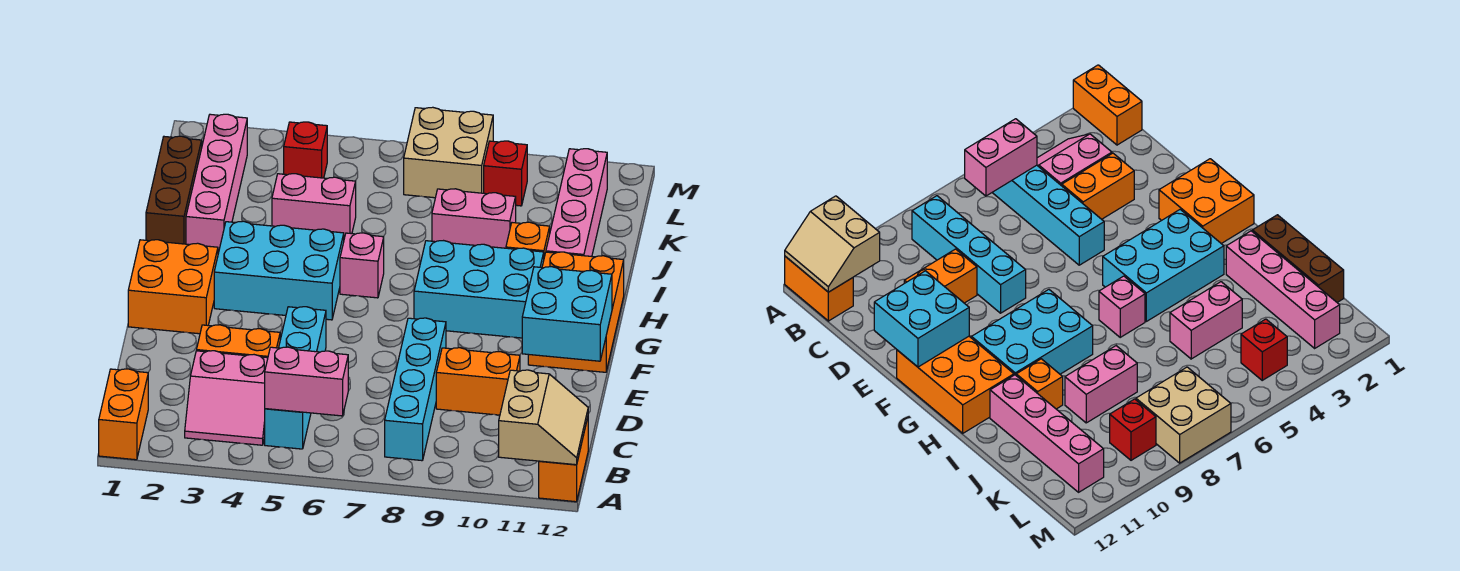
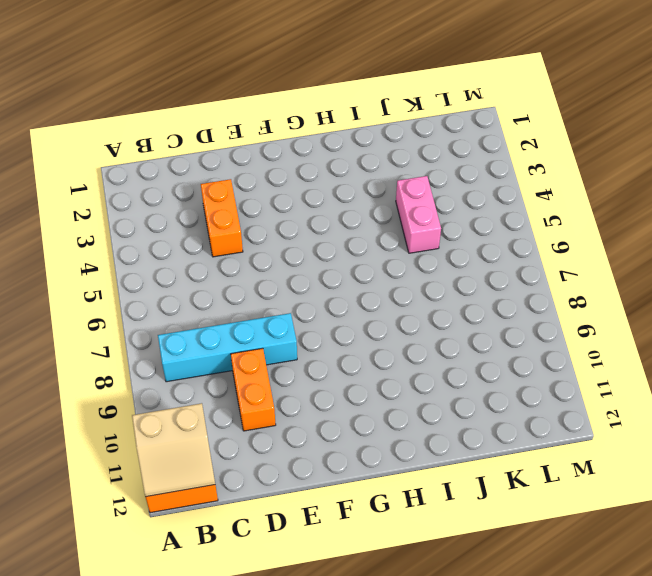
none -> orange 1x2 brick [99,369,148,460]
none -> pink 2x2 slope [185,351,268,445]
none -> cyan 1x4 brick [265,307,326,449]

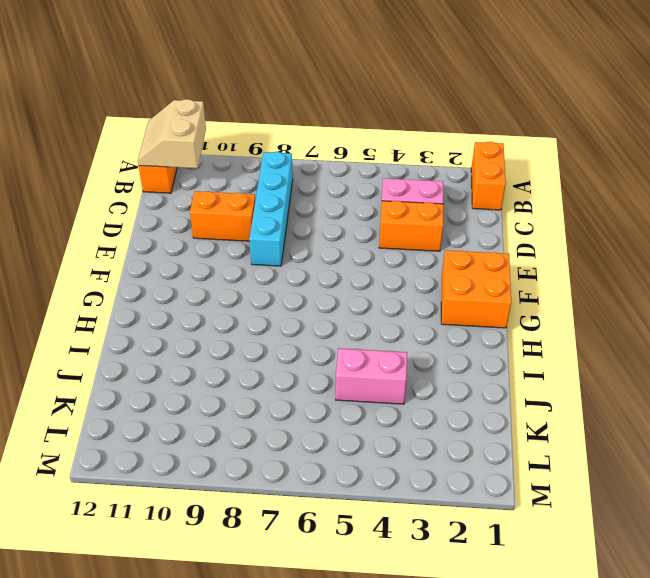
none -> cyan 1x4 brick [265,307,326,449]
none -> orange 2x3 brick [528,252,624,372]
none -> cyan 2x3 brick [214,221,344,320]

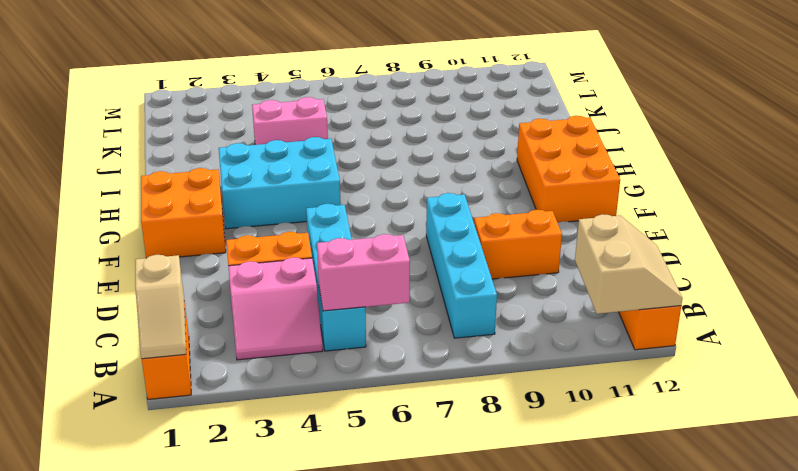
tan 1x2 slope [135,255,186,359] -> none
none -> cyan 2x3 brick [414,241,544,338]
none -> pink 1x1 brick [340,233,384,298]
none -> brown 1x3 brick [146,136,202,244]

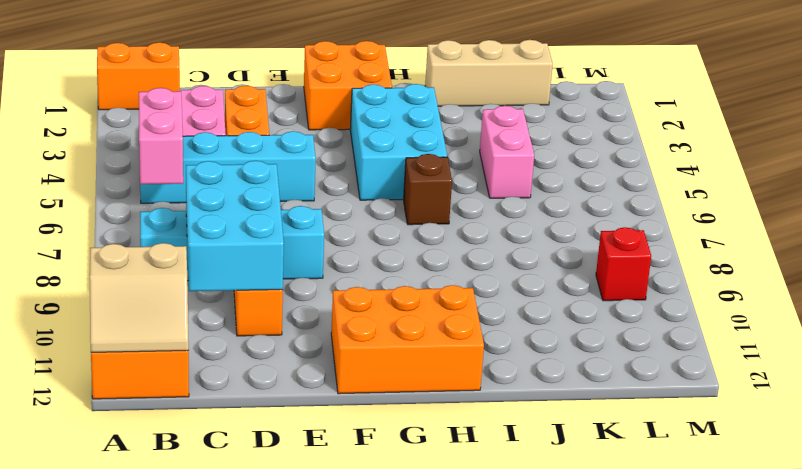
cyan 2x3 brick [186,161,284,291] -> cyan 2x3 brick moved to [414,241,544,338]
brown 1x1 brick [404,154,452,225] -> pink 1x1 brick [340,233,384,298]
tan 1x3 brick [425,40,553,106] -> brown 1x3 brick [146,136,202,244]
none -> pink 1x4 brick [186,114,247,253]
none -> orange 1x1 brick [506,222,550,257]
none -> pink 1x4 brick [546,149,607,256]

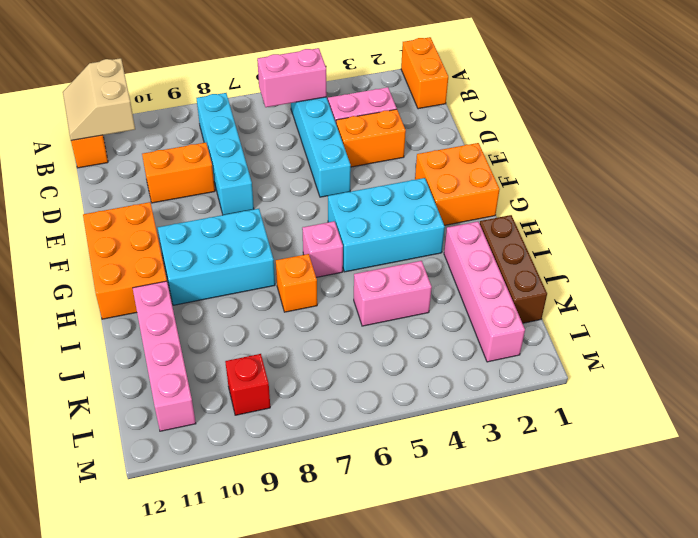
orange 1x1 brick [276,254,317,312] -> orange 1x1 brick moved to [506,222,550,257]
none -> pink 1x2 brick [432,189,516,248]
none -> red 1x1 brick [284,122,327,178]
none -> tan 2x2 brick [404,107,493,198]

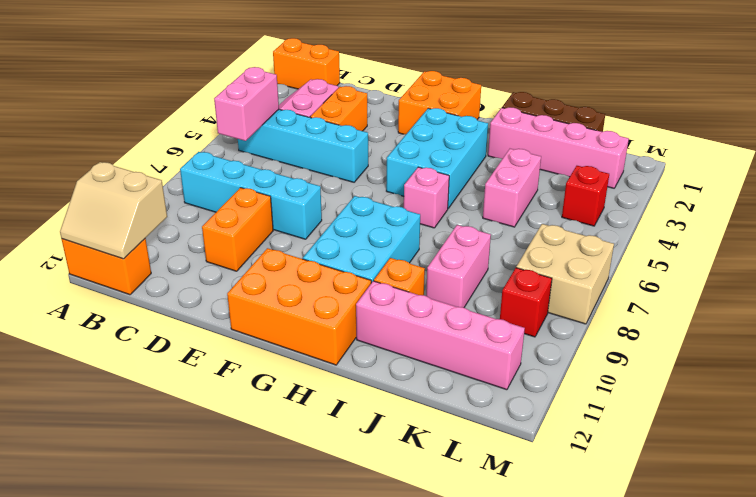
none -> cyan 2x2 brick [522,267,612,361]

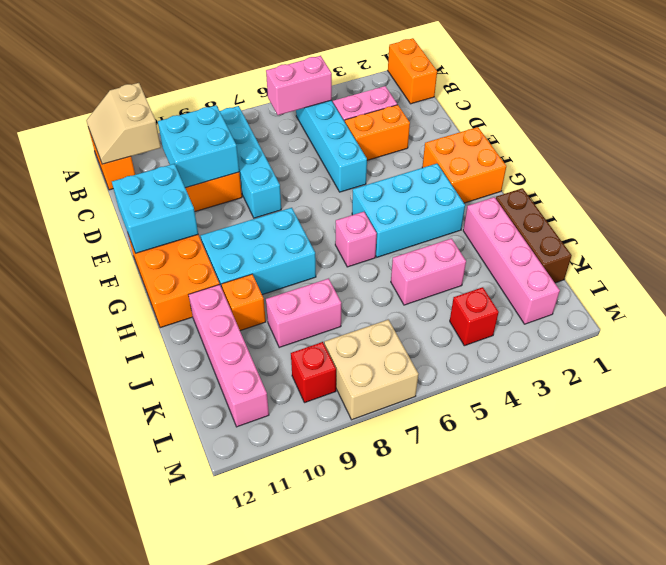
cyan 2x2 brick [158,105,239,188] -> none

